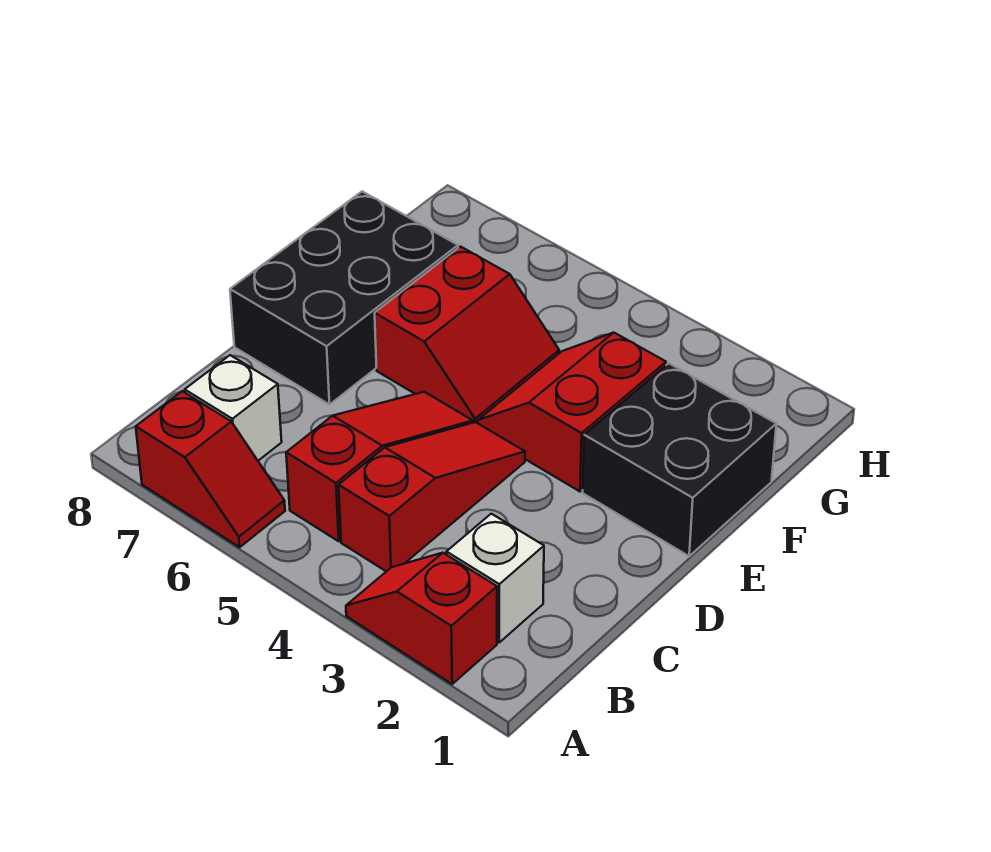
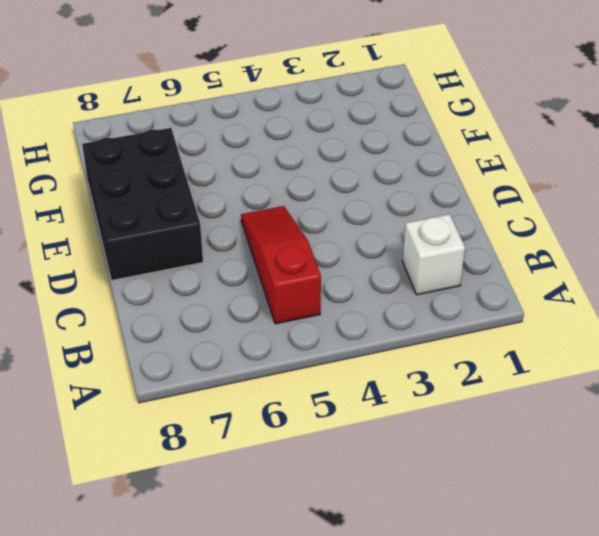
none -> red 1x2 slope [346,553,497,684]
none -> red 1x2 slope [136,391,285,547]

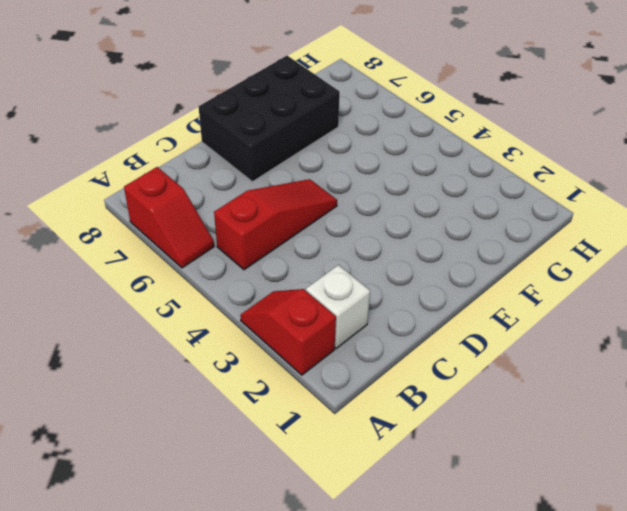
none -> red 1x3 slope [339,422,525,571]
none -> white 1x1 brick [185,355,282,461]

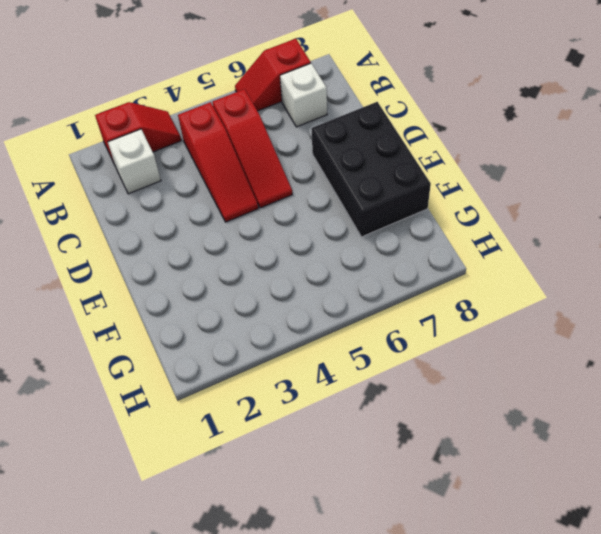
none -> black 2x2 brick [583,363,776,556]
none -> red 2x2 slope [478,333,666,491]

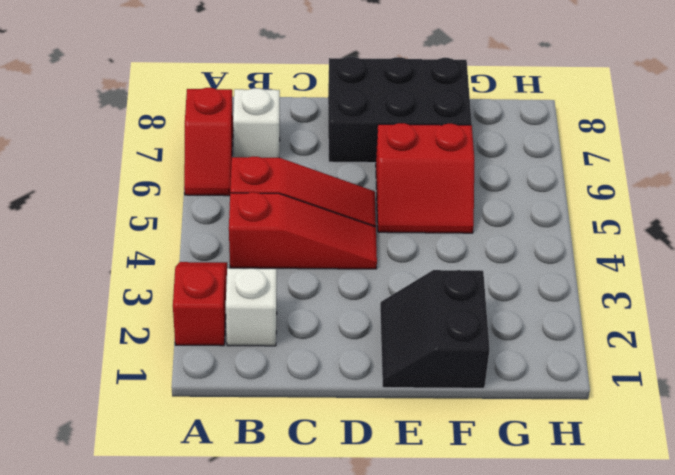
black 2x2 slope [380,270,490,388] -> black 2x2 brick [583,363,776,556]
none -> red 2x2 slope [478,333,666,491]

